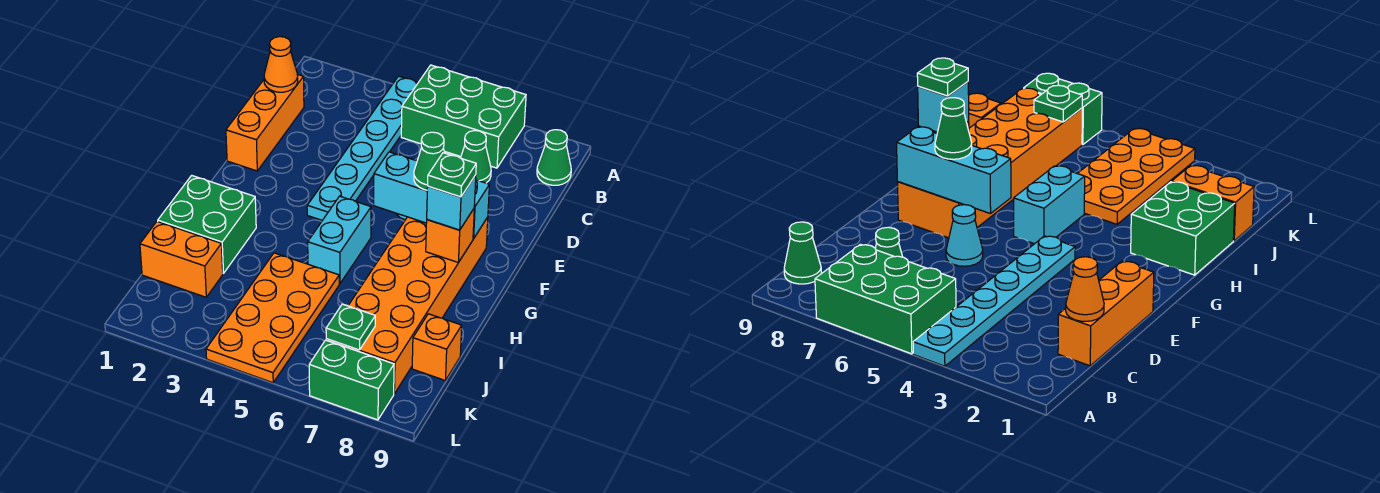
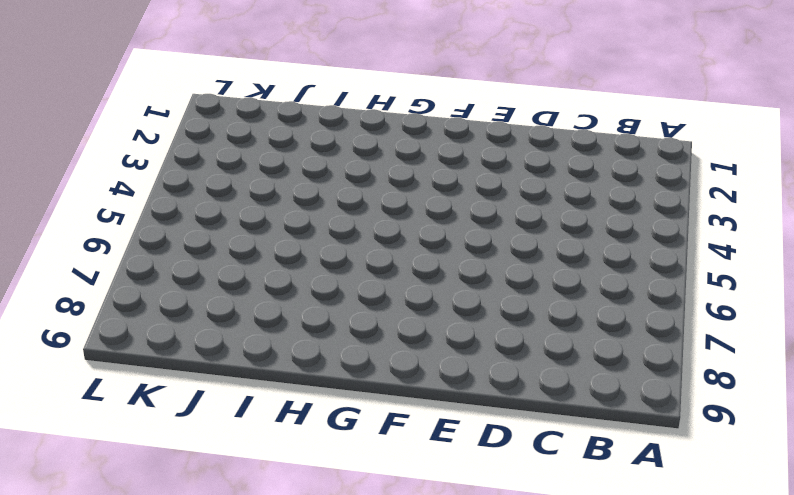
none -> cyan 1x6 plate [307,76,418,220]
none -> green 2x3 brick [401,65,526,168]
none -> green 1x1 cone [537,130,571,185]

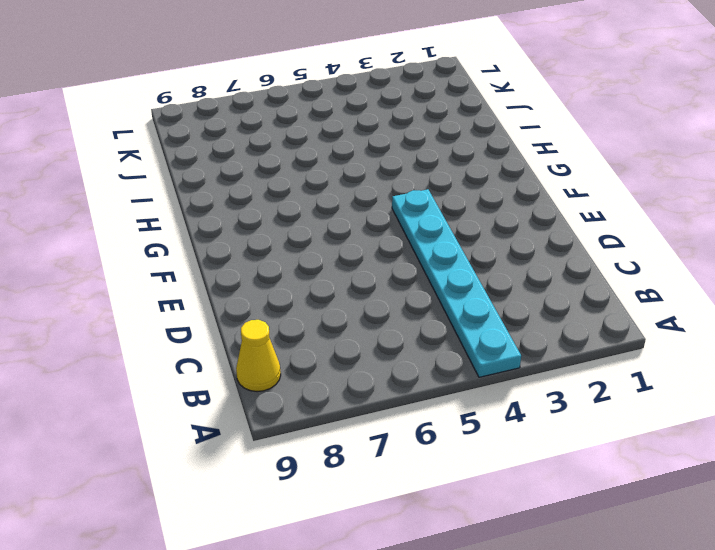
yellow 1x1 cone [236,320,281,392] -> green 1x1 cone [537,130,571,185]
none -> green 2x3 brick [401,65,526,168]
none -> orange 1x3 brick [226,74,304,171]
none -> green 1x1 cone [461,131,491,183]

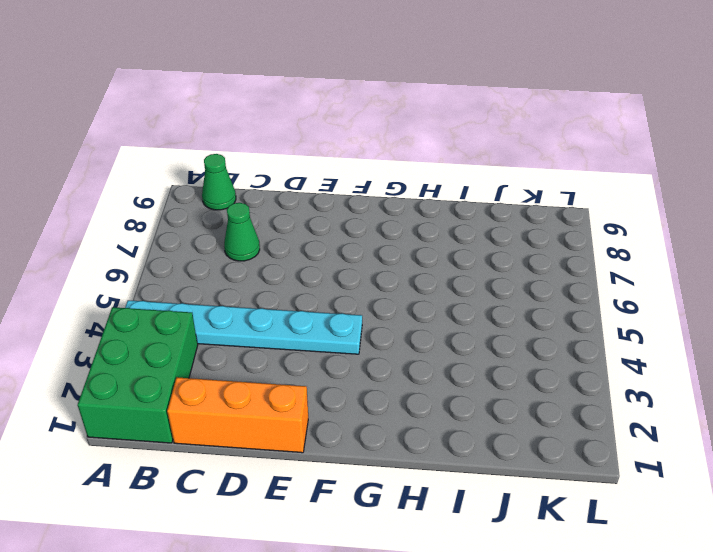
green 2x3 brick [78,307,198,443] -> green 2x3 brick moved to [401,65,526,168]
none -> cyan 1x1 cone [946,205,983,266]
none -> orange 2x6 brick [326,217,488,394]
none -> cyan 1x2 brick [308,196,371,284]

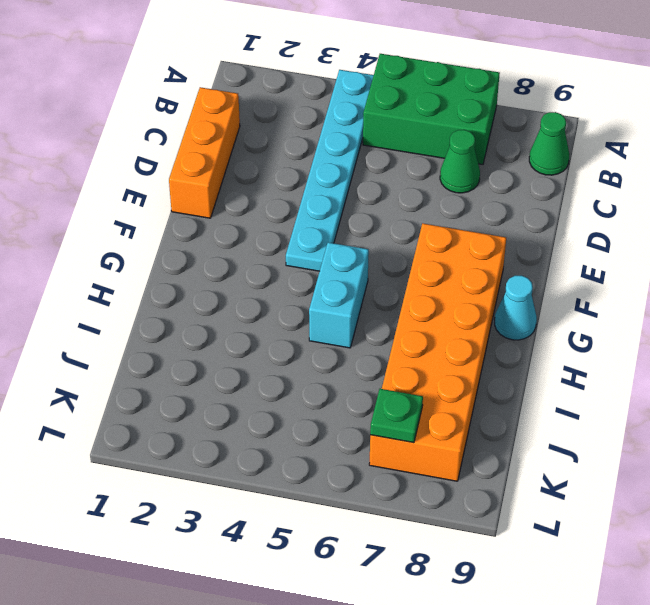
cyan 1x1 cone [495,275,537,340] -> cyan 1x1 cone moved to [946,205,983,266]
none -> green 2x2 brick [158,175,256,273]
none -> orange 2x4 plate [206,253,339,383]
none -> orange 1x2 brick [140,221,223,297]

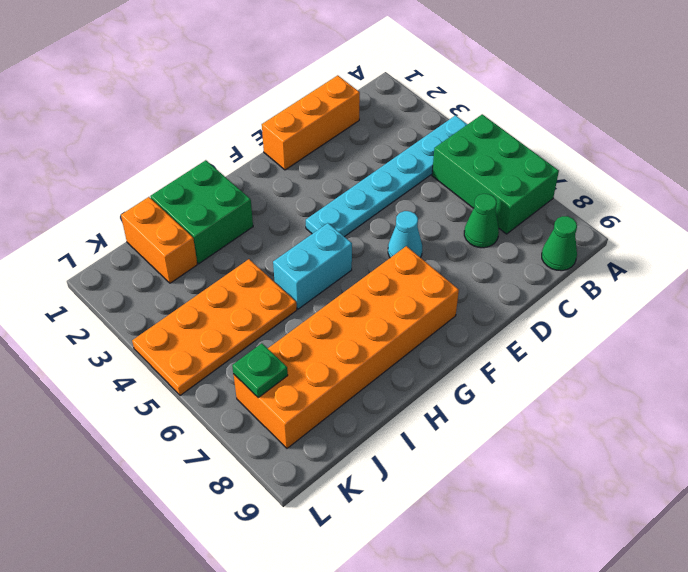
none -> orange 1x1 brick [412,314,462,381]
none -> green 1x2 brick [309,340,394,420]
none -> orange 1x1 cone [264,37,298,92]

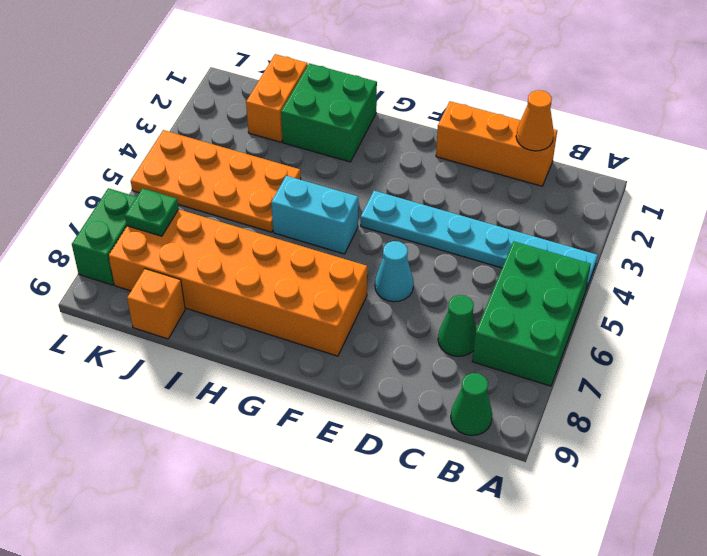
none -> cyan 1x3 brick [374,152,489,239]
none -> orange 1x1 brick [426,209,474,262]
none -> green 1x1 cone [414,132,445,190]

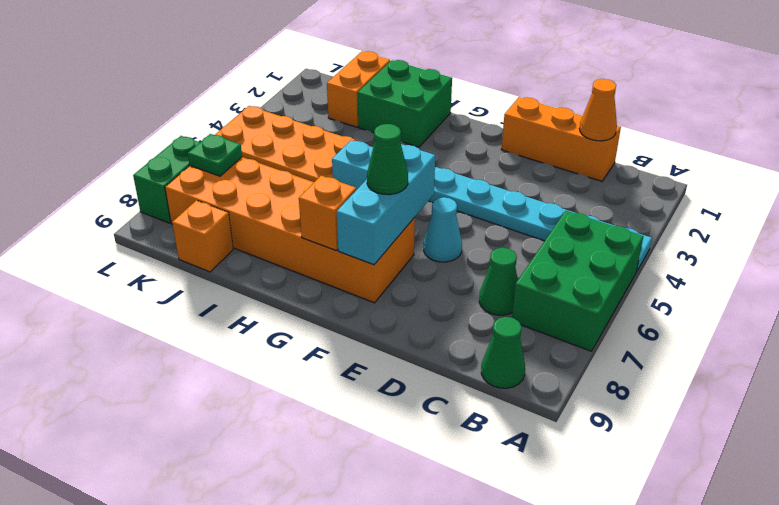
none -> cyan 1x1 brick [427,175,476,230]
none -> green 1x1 plate [428,153,476,197]

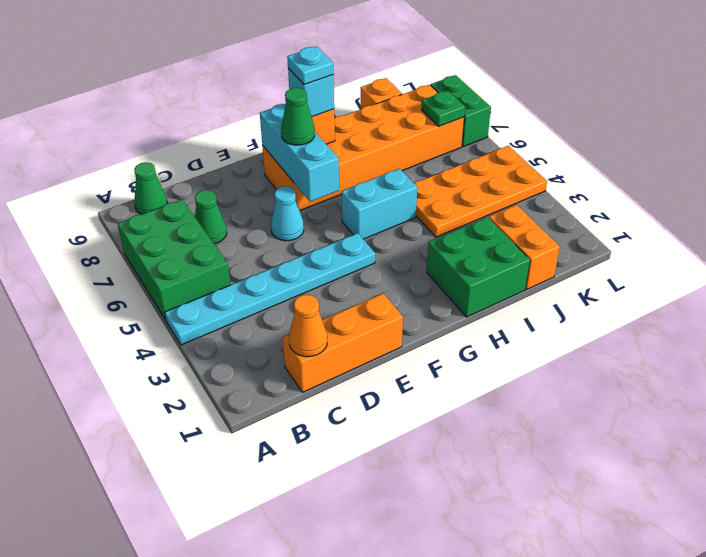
cyan 1x1 plate [287,46,333,85] -> green 1x1 plate [428,153,476,197]

